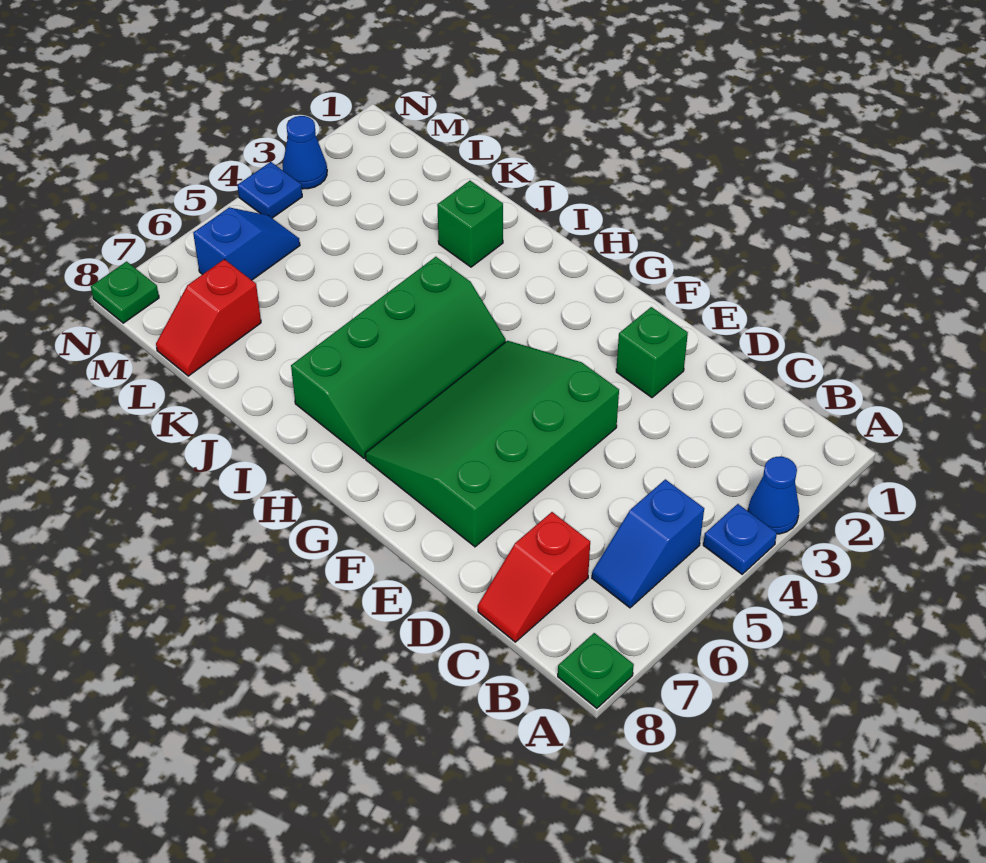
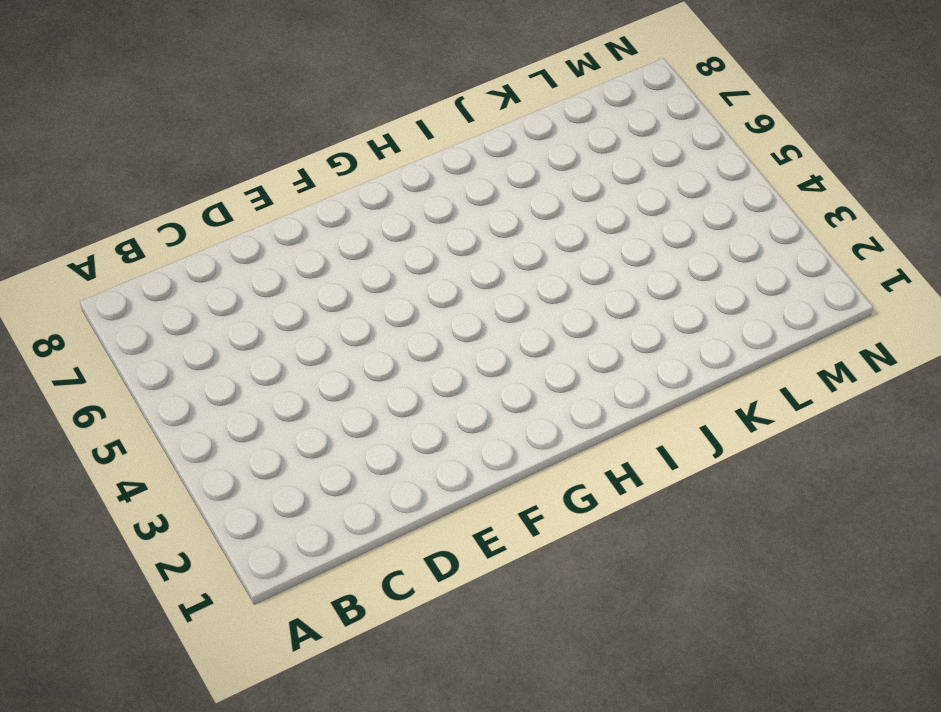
none -> blue 1x1 cone [748,457,799,534]
none -> blue 1x1 plate [703,504,777,574]
none -> green 1x1 plate [558,633,634,708]

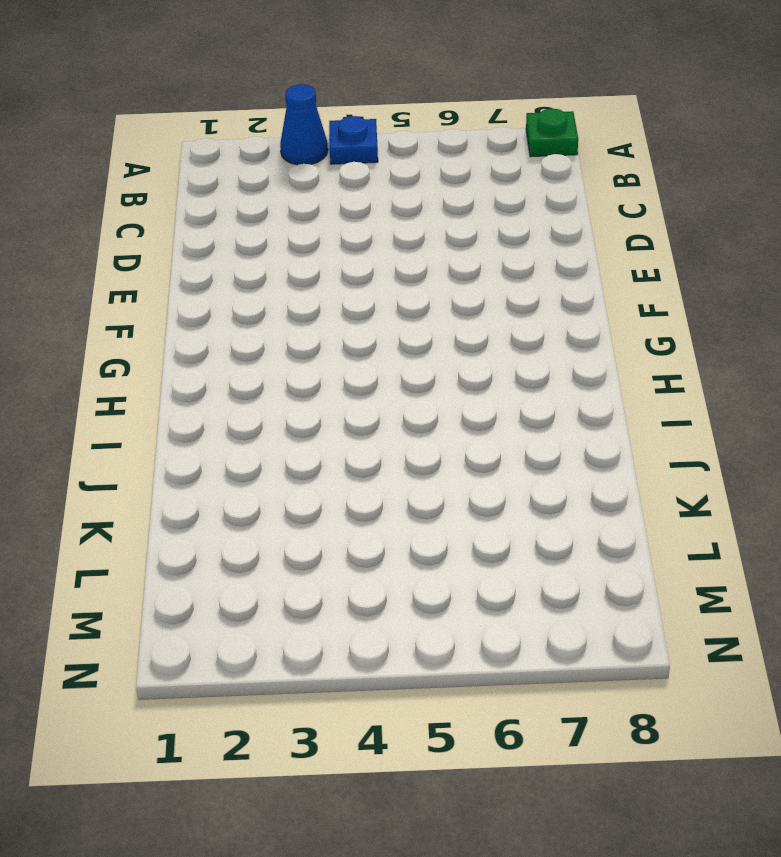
none -> blue 1x2 slope [592,479,704,608]
none -> red 1x2 slope [478,512,590,642]
none -> green 1x1 brick [616,307,688,398]

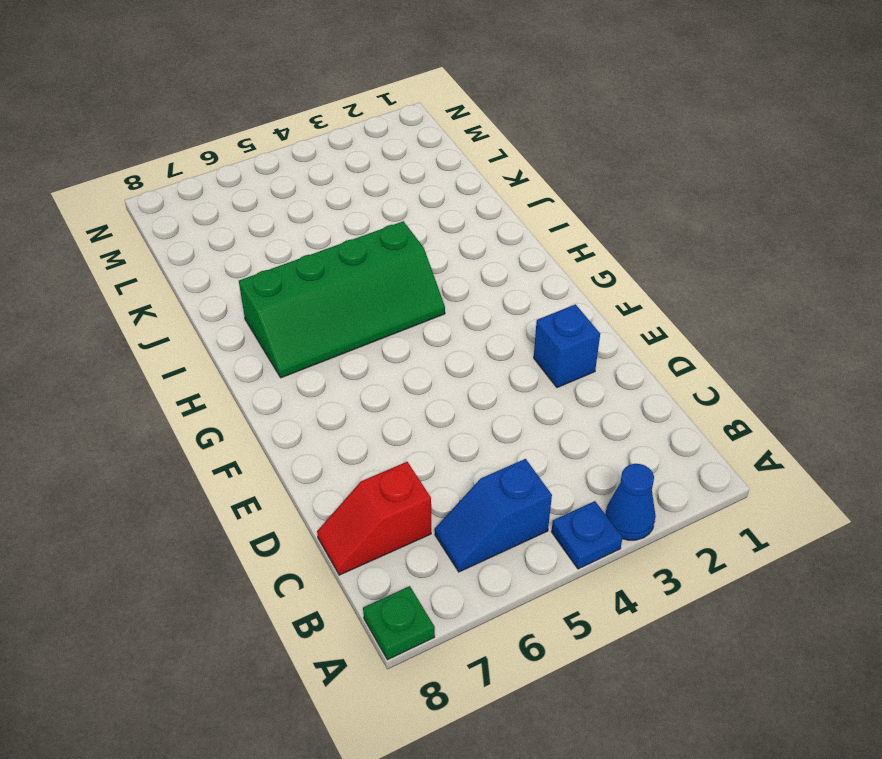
blue 1x1 brick [534,304,600,388] -> green 1x1 brick [616,307,688,398]
none -> green 3x4 slope [365,341,619,547]
none -> green 1x1 brick [437,181,503,267]
none -> red 1x2 slope [156,259,261,376]

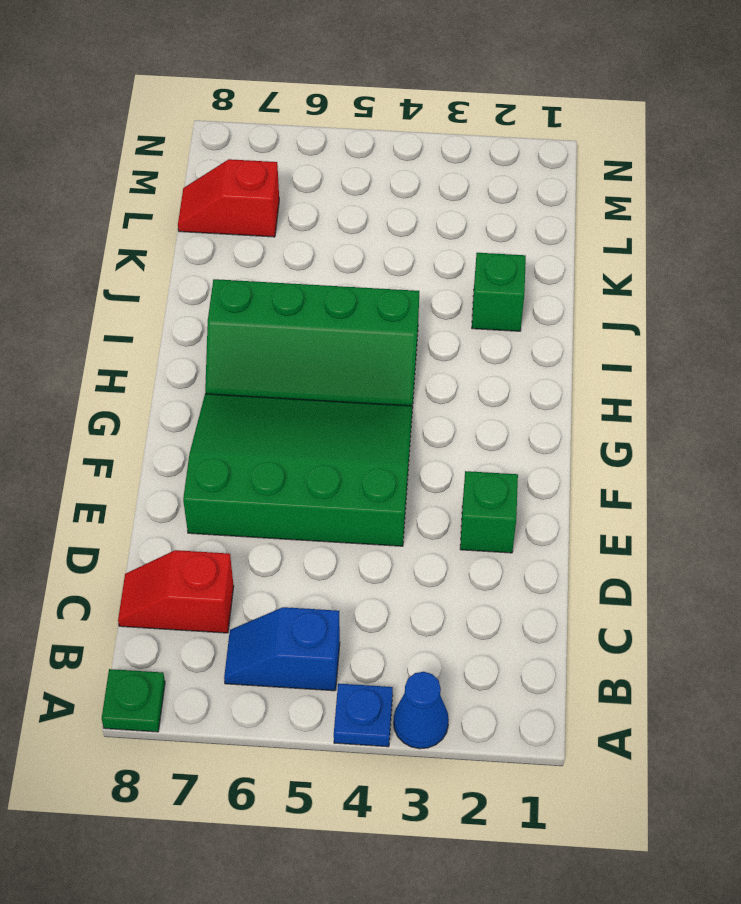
none -> blue 1x2 slope [193,208,300,280]
none -> blue 1x1 cone [283,116,327,189]
none -> blue 1x1 plate [238,162,302,218]

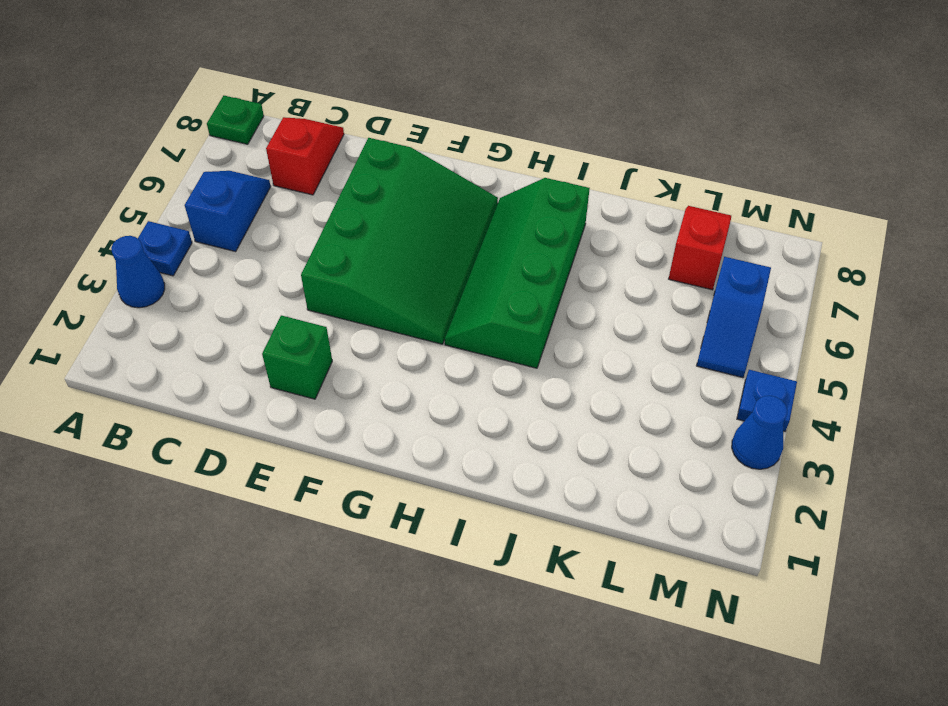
none -> green 1x1 brick [437,181,503,267]
none -> green 1x1 plate [91,262,159,323]

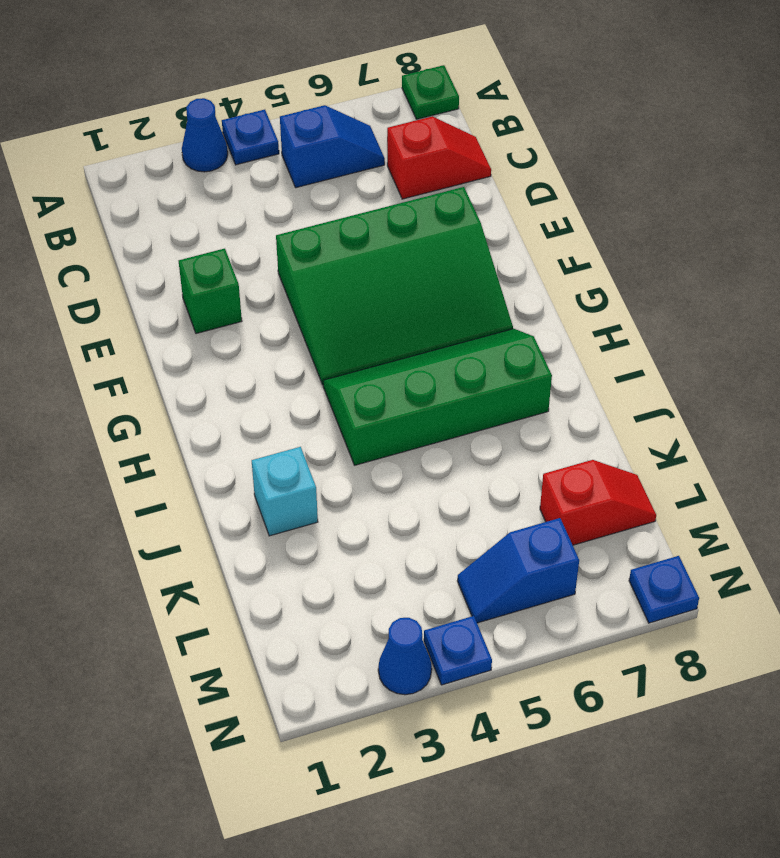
cyan 1x1 brick [252,447,318,536] -> green 1x1 brick [437,181,503,267]
blue 1x1 plate [629,556,699,623] -> green 1x1 plate [91,262,159,323]

